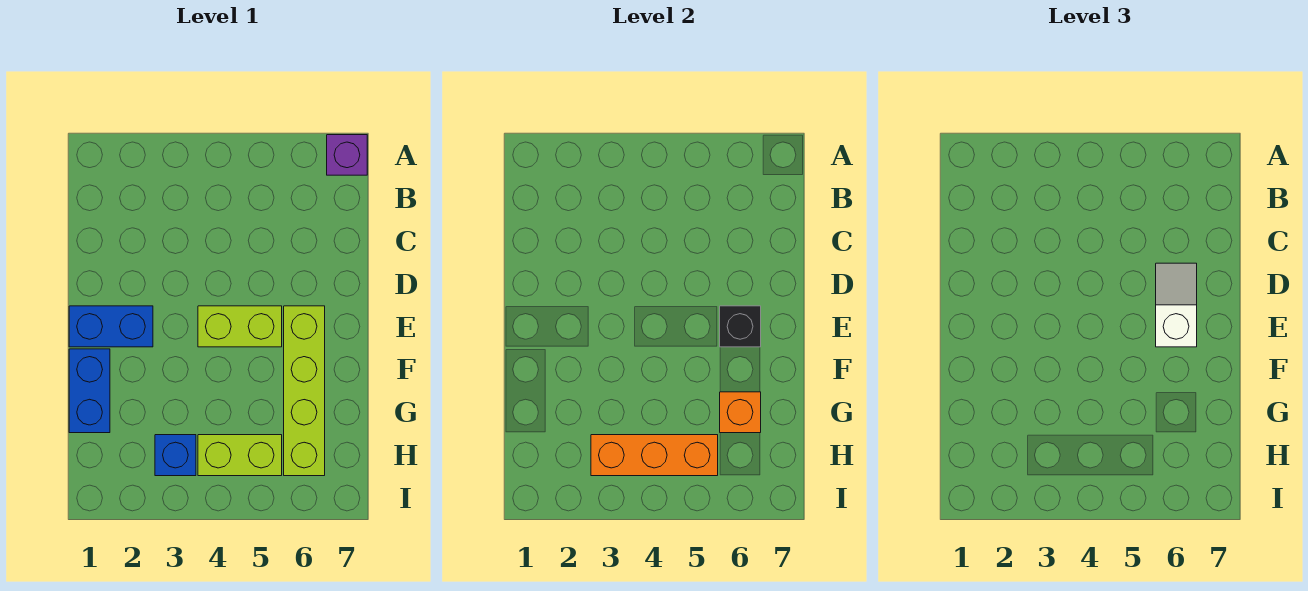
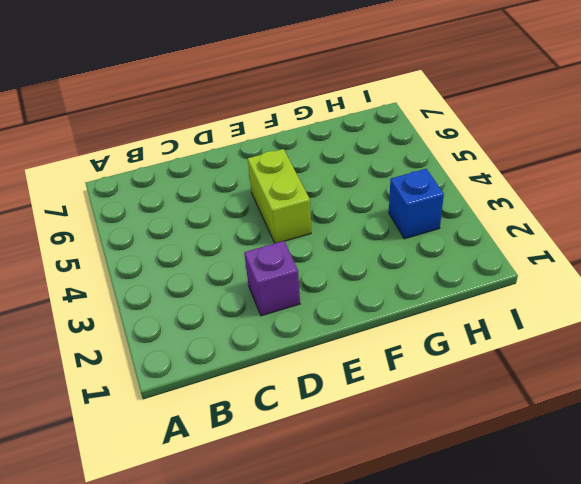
purple 1x1 brick [244,241,300,316] -> purple 1x1 brick moved to [327,135,367,175]
none -> blue 1x2 brick [69,306,153,347]
none -> lime 1x4 brick [284,306,325,476]

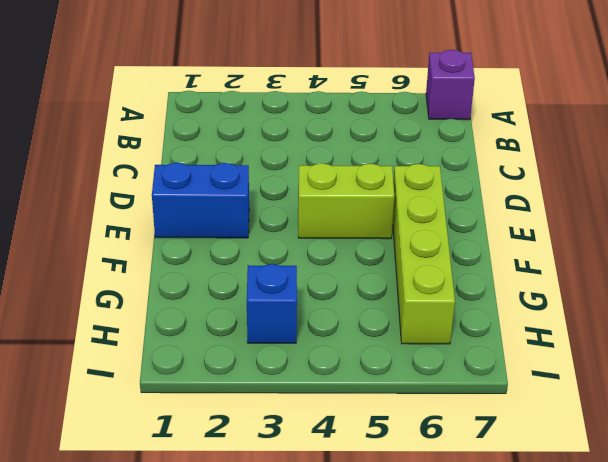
none -> blue 1x2 brick [69,349,110,433]
none -> lime 1x2 brick [198,435,282,476]

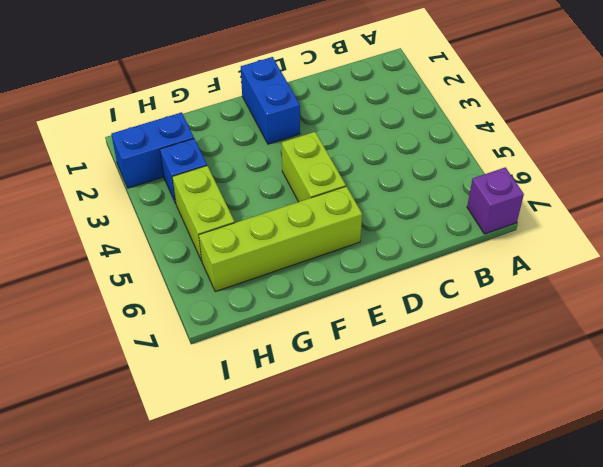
blue 1x2 brick [111,112,194,188] -> blue 1x2 brick moved to [69,349,110,433]
none -> black 1x1 brick [720,306,761,347]
none -> orange 1x1 brick [720,392,761,433]

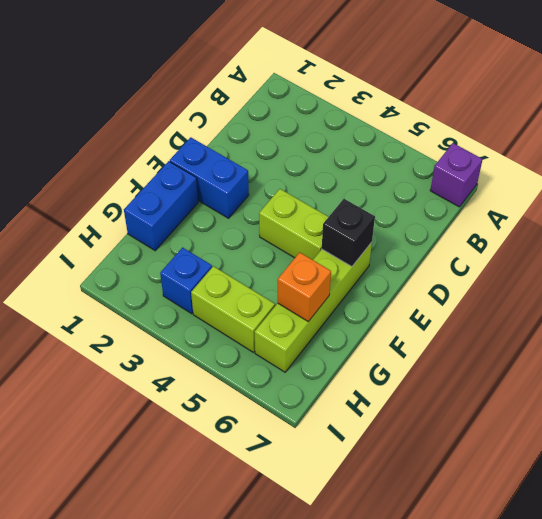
none -> orange 1x3 brick [591,435,718,476]
none -> white 1x2 slope [1156,263,1197,347]

